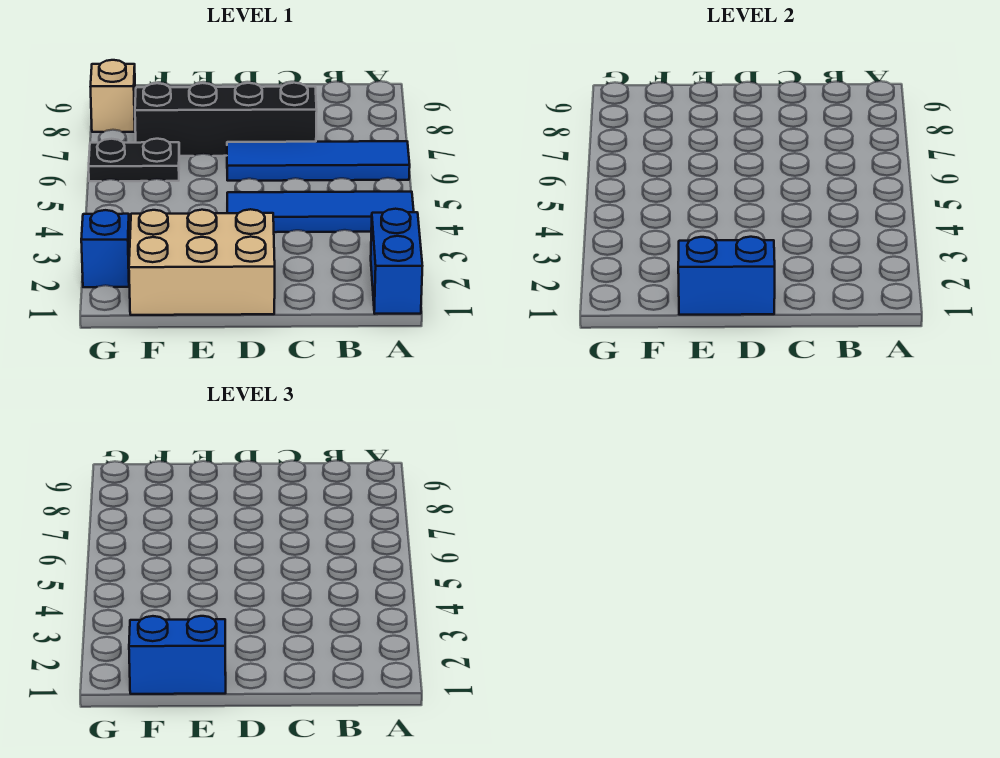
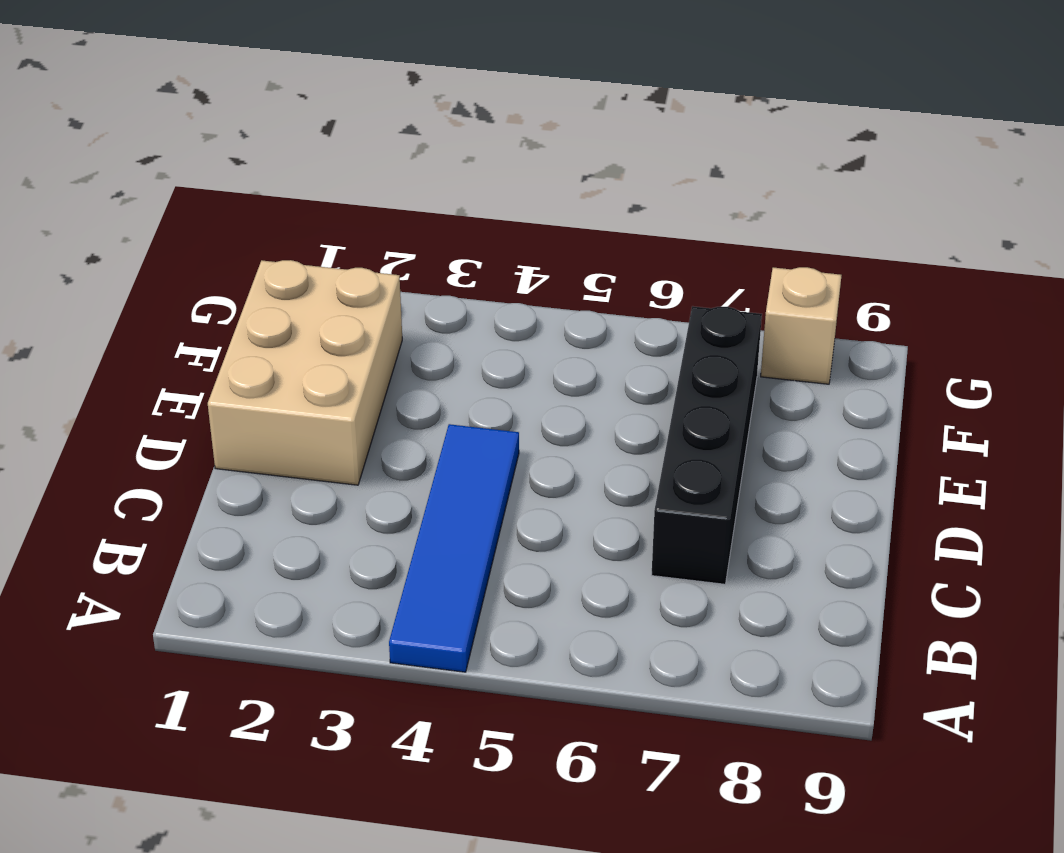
none -> blue 1x2 brick [371,209,422,314]
none -> blue 1x4 tile [227,141,410,181]

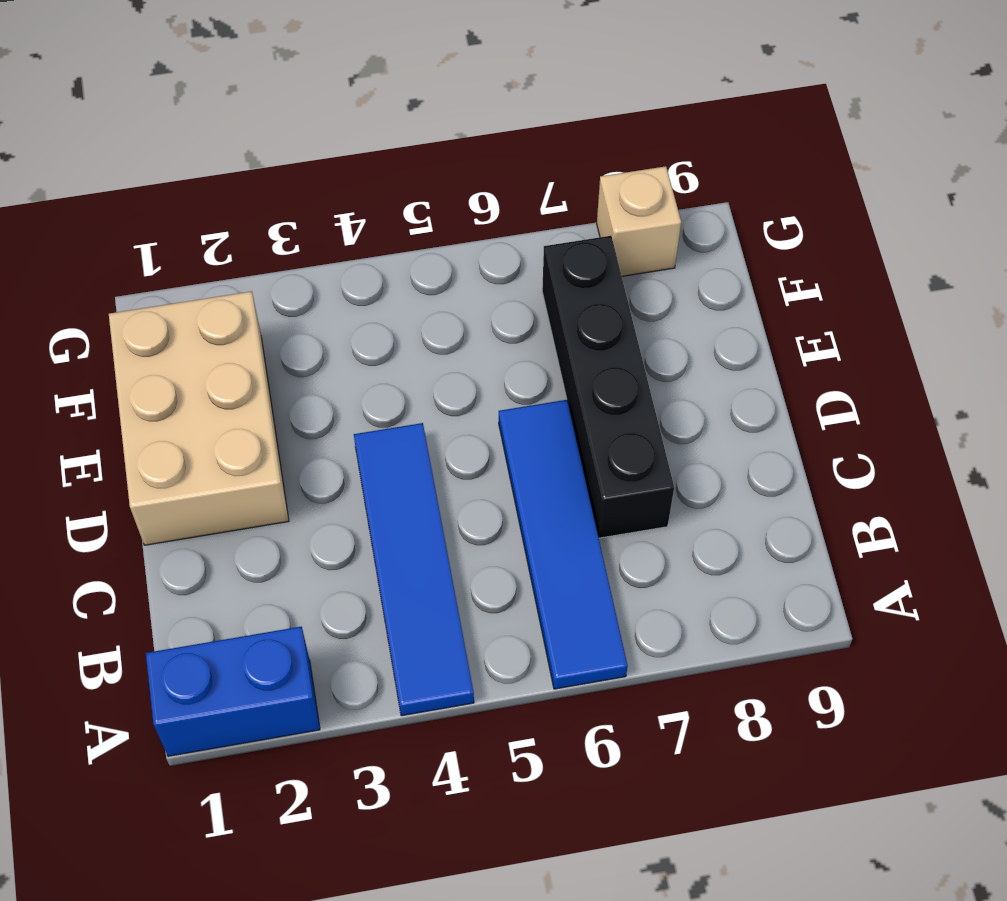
none -> black 1x2 plate [89,139,179,181]
none -> blue 1x1 brick [81,210,130,287]

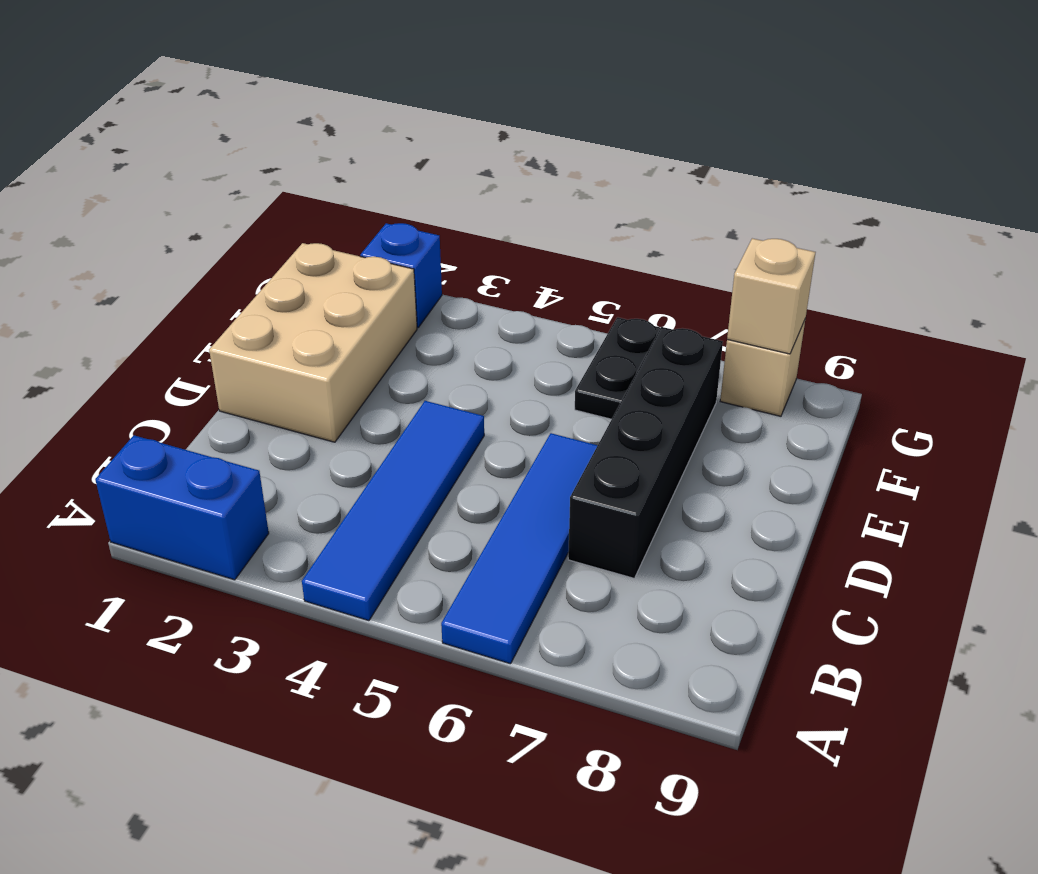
tan 1x1 brick [727,238,816,354] -> none
none -> blue 1x2 brick [678,237,775,315]
none -> blue 1x2 brick [129,616,226,694]

